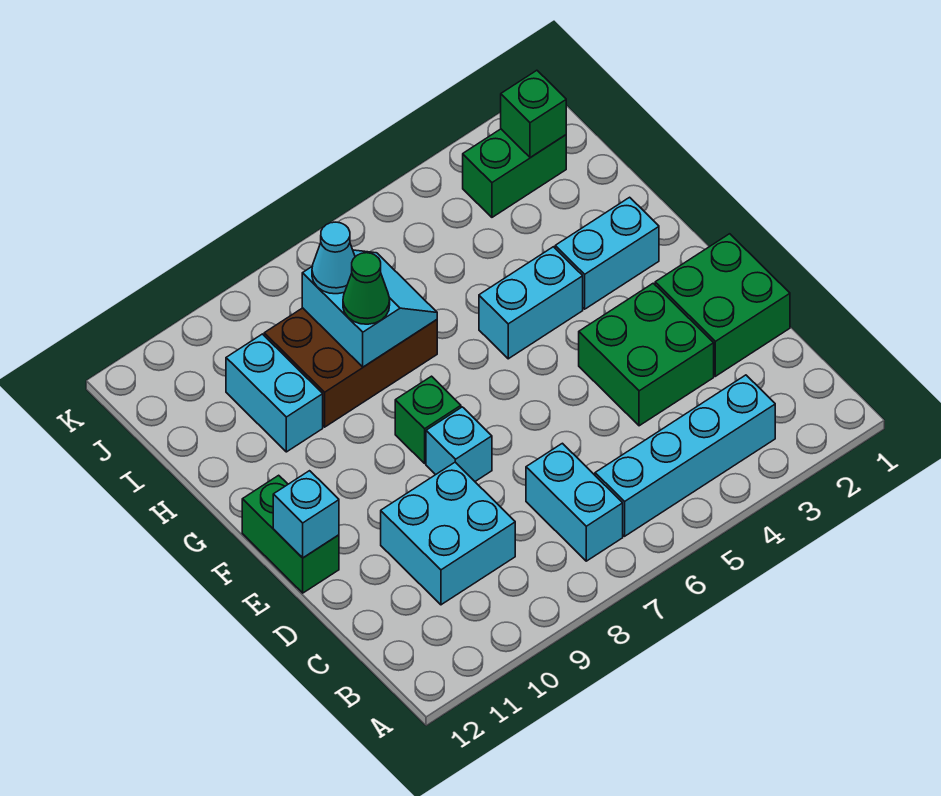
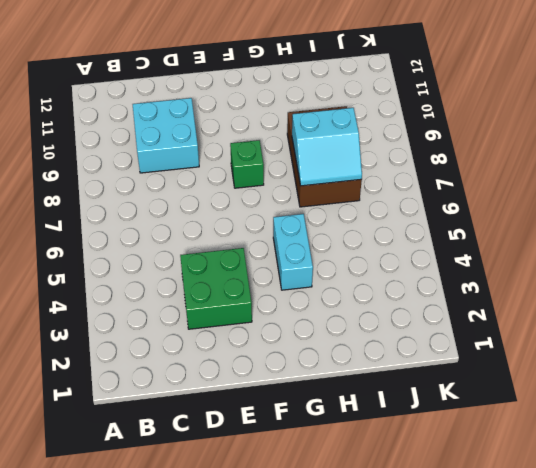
none -> cyan 1x4 brick [595,375,775,536]
none -> cyan 1x2 brick [526,443,623,561]
none -> green 2x2 brick [655,234,790,376]

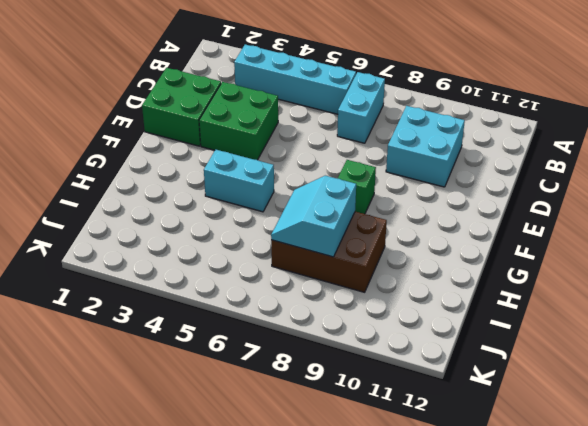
none -> cyan 1x1 brick [426,407,492,481]
none -> green 1x2 brick [242,475,339,593]
none -> cyan 1x2 brick [555,197,659,309]

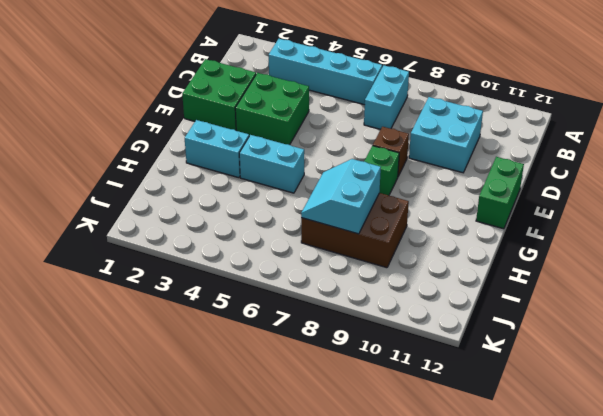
brown 1x1 brick [373,127,409,176] -> cyan 1x1 brick [426,407,492,481]
none -> cyan 1x2 brick [226,334,323,452]
none -> green 1x2 brick [463,129,566,217]
none -> cyan 1x1 brick [273,471,339,558]

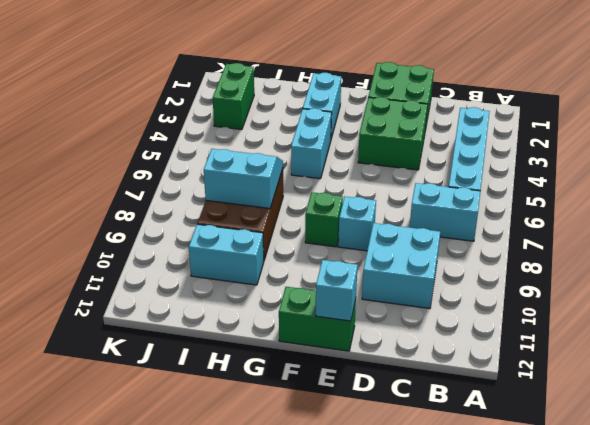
none -> green 1x1 brick [501,70,566,157]
none -> green 1x1 cone [343,253,390,324]
none -> cyan 1x1 cone [312,222,355,294]

